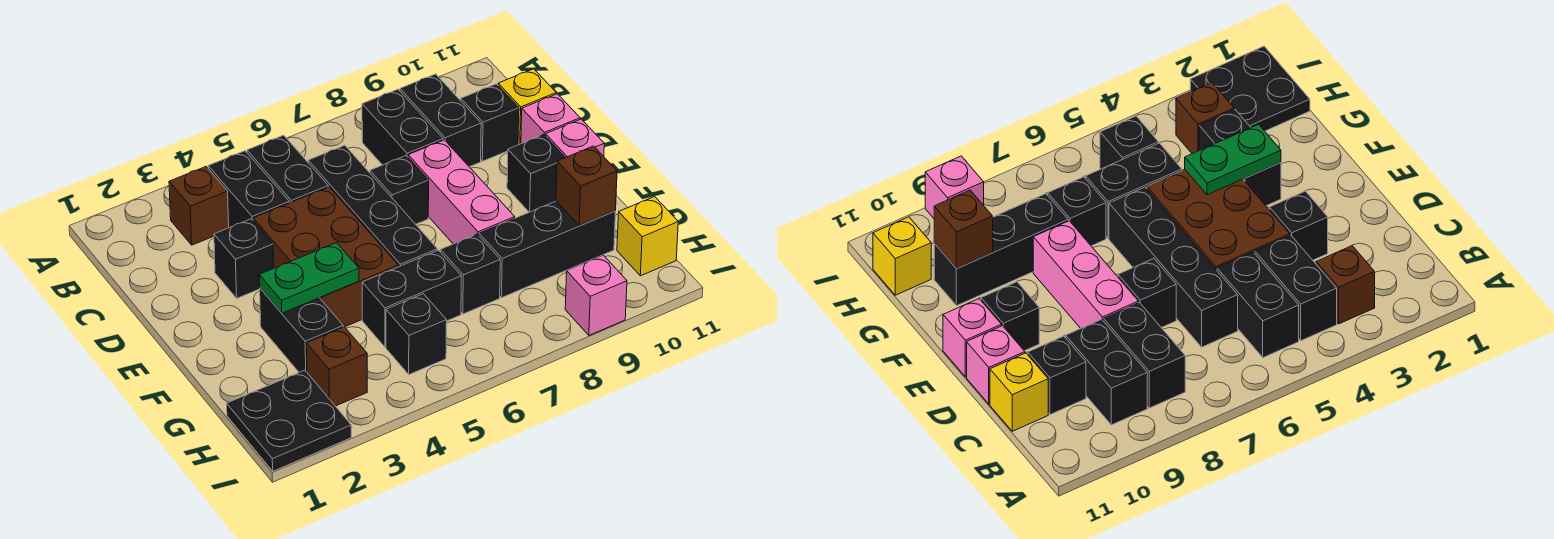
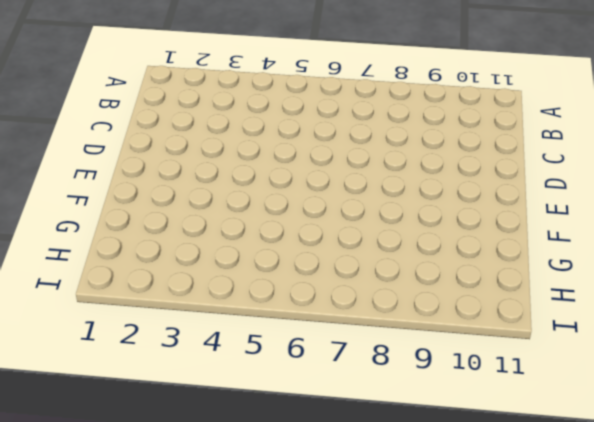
none -> brown 1x1 brick [169,167,229,245]
none -> black 1x2 brick [208,151,289,228]
none -> black 1x2 brick [247,135,328,203]

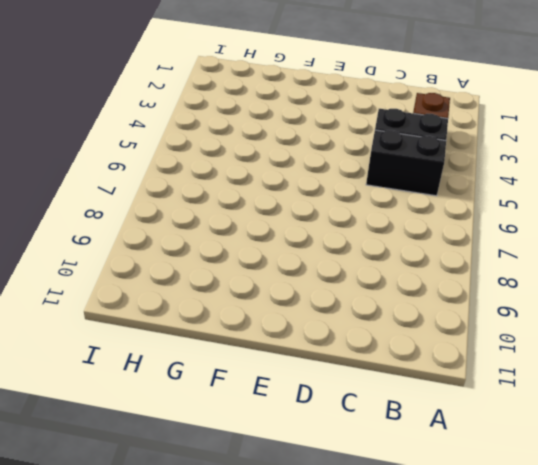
none -> black 1x2 brick [362,89,443,165]
none -> black 1x2 brick [400,74,481,167]
none -> black 1x4 brick [308,145,437,267]

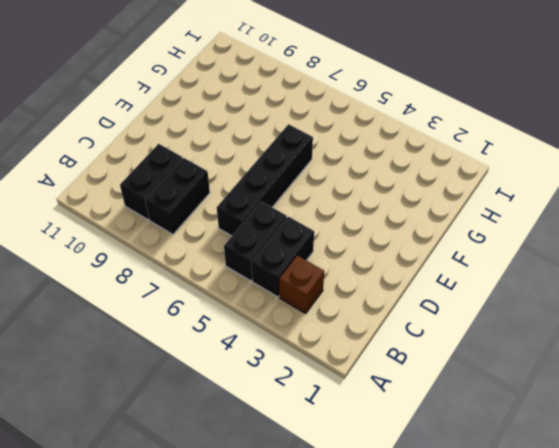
none -> black 1x1 brick [461,84,519,161]
none -> yellow 1x1 brick [498,69,556,145]
none -> black 1x1 brick [214,219,274,298]

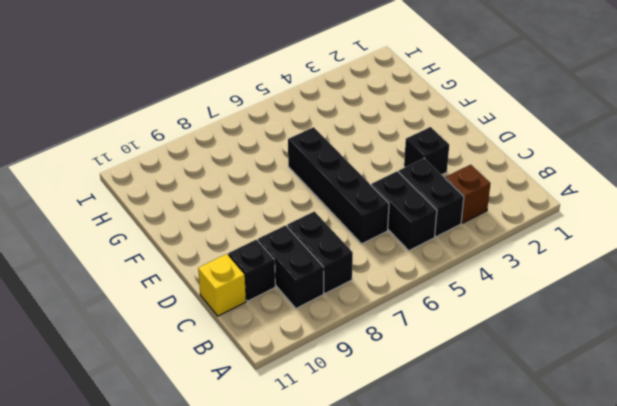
none -> brown 2x3 brick [253,187,398,327]
none -> black 1x1 brick [370,156,429,224]
none -> pink 1x3 brick [408,140,515,244]

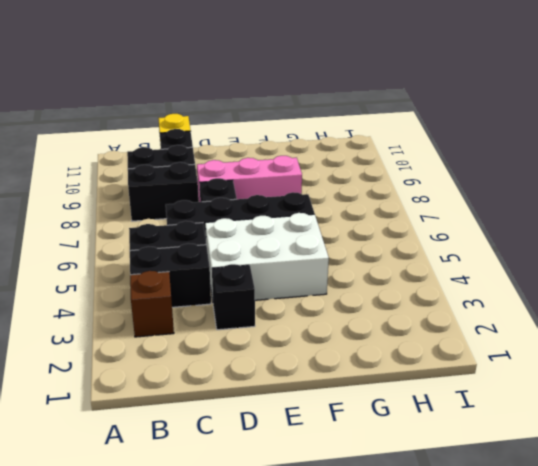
white 2x3 brick [205,213,329,300] -> brown 2x3 brick [253,187,398,327]
none -> pink 1x1 brick [521,94,580,144]
none -> black 1x1 brick [507,135,565,212]
none -> pink 1x1 brick [546,119,604,158]

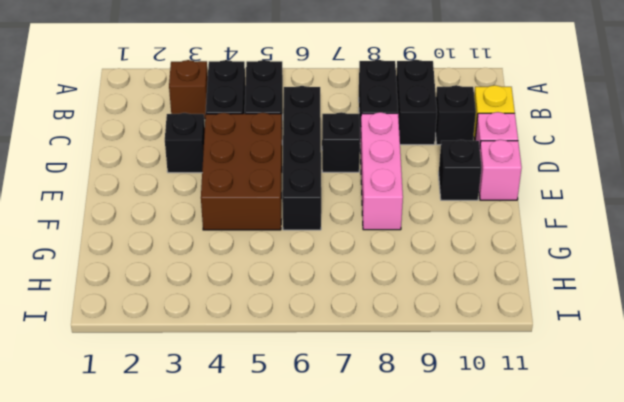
none -> black 1x2 brick [260,288,343,372]
none -> black 1x2 brick [362,250,461,347]
none -> black 1x1 brick [440,234,500,314]

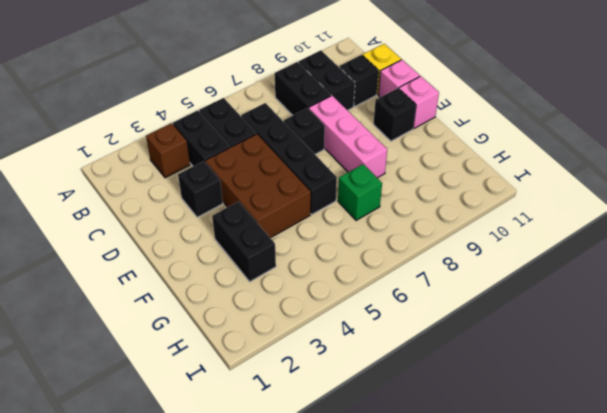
green 1x1 brick [338,164,382,220] -> black 1x1 brick [440,234,500,314]
none -> black 1x2 brick [362,250,461,347]
none -> black 1x3 brick [479,201,616,298]
none -> black 2x2 plate [227,370,351,471]

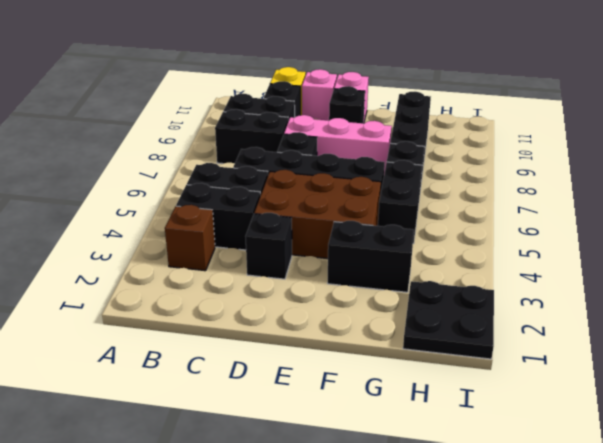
none -> brown 1x1 brick [306,327,367,406]
none -> black 1x1 brick [386,294,447,375]
none -> yellow 1x1 brick [617,197,678,276]

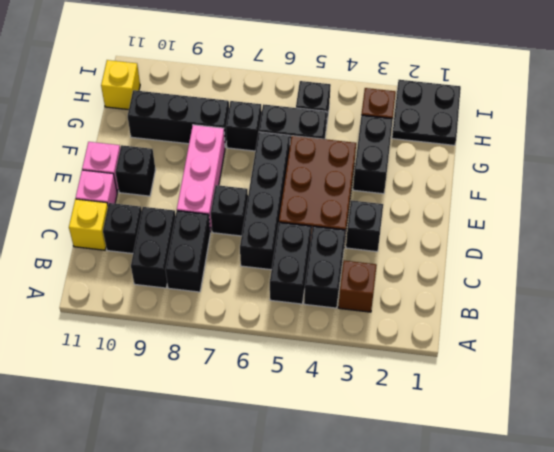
none -> pink 1x1 brick [565,255,627,335]
none -> green 1x2 plate [259,243,359,313]
none -> brown 1x1 brick [556,146,617,226]

